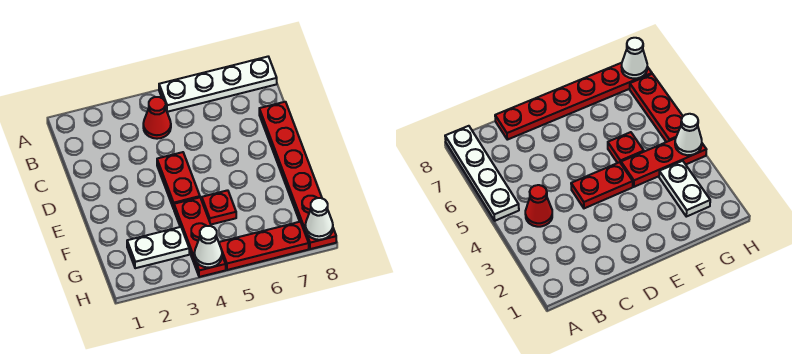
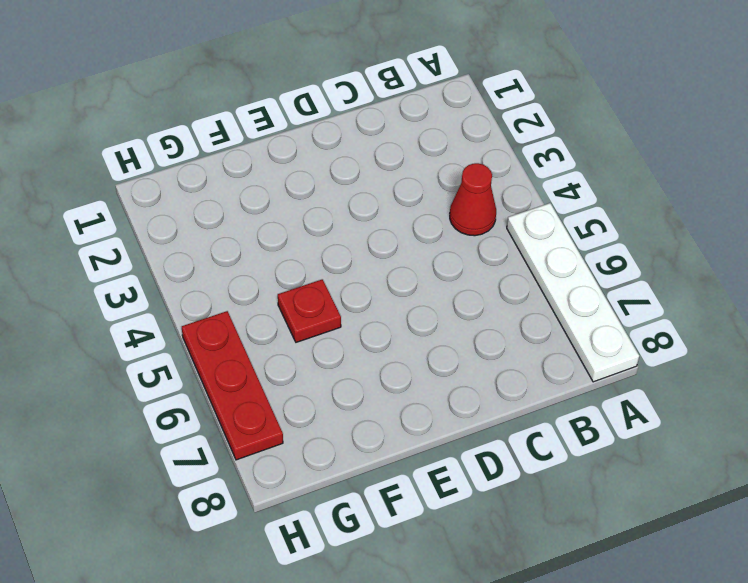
none -> red 1x6 plate [259,102,336,249]
none -> red 1x2 plate [157,152,200,209]

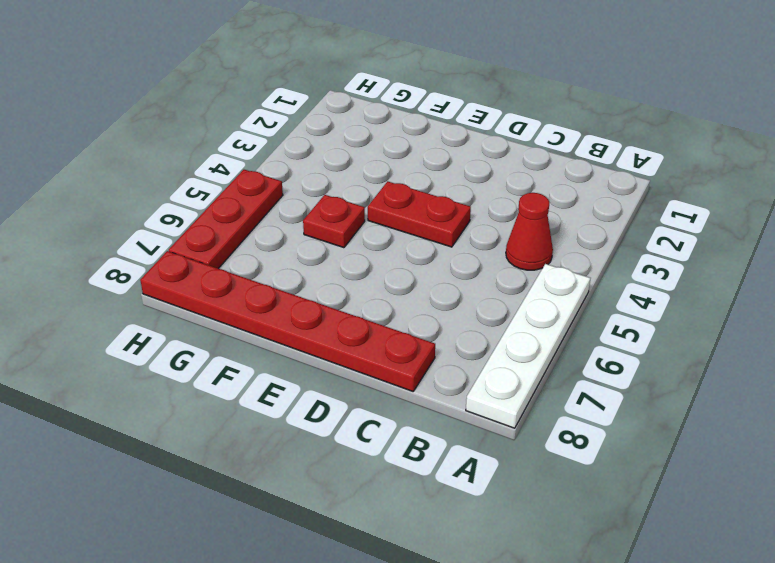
none -> red 1x3 plate [174,197,226,277]
none -> white 1x2 plate [127,227,189,268]

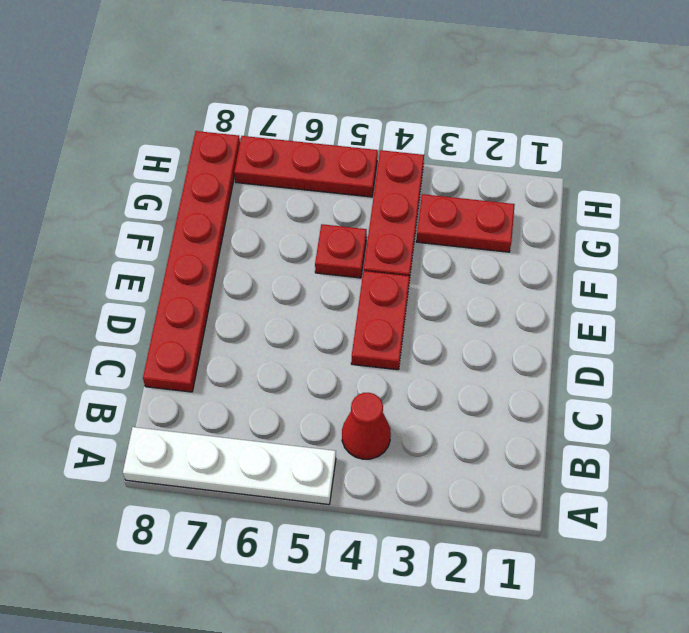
red 1x2 plate [417,194,515,252] -> white 1x2 plate [127,227,189,268]
none -> white 1x1 cone [194,226,222,267]
none -> white 1x1 cone [305,198,333,240]

